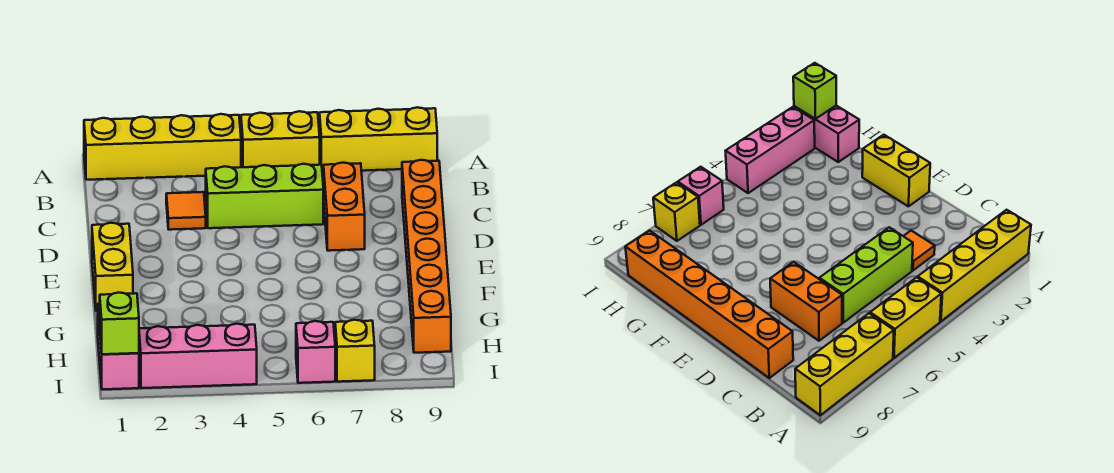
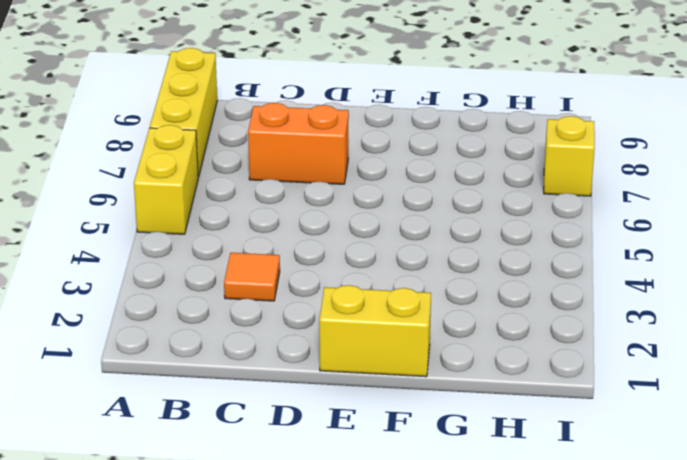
none -> yellow 1x4 brick [84,114,241,180]
none -> lime 1x3 brick [206,164,323,228]
none -> orange 1x6 brick [402,160,451,353]

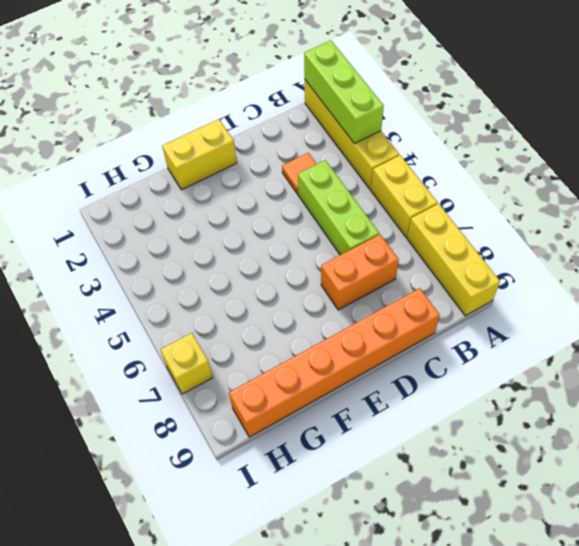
lime 1x3 brick [304,40,384,144] -> none
none -> pink 1x2 brick [98,304,139,389]
none -> pink 1x3 brick [139,324,257,388]
none -> pink 1x1 brick [296,321,335,383]

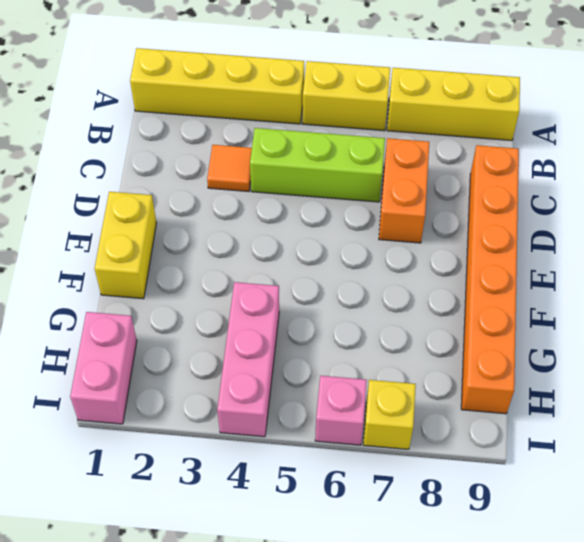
pink 1x3 brick [217,282,279,437] -> pink 1x3 brick turned to [139,324,257,388]
none -> lime 1x1 brick [100,293,139,354]

